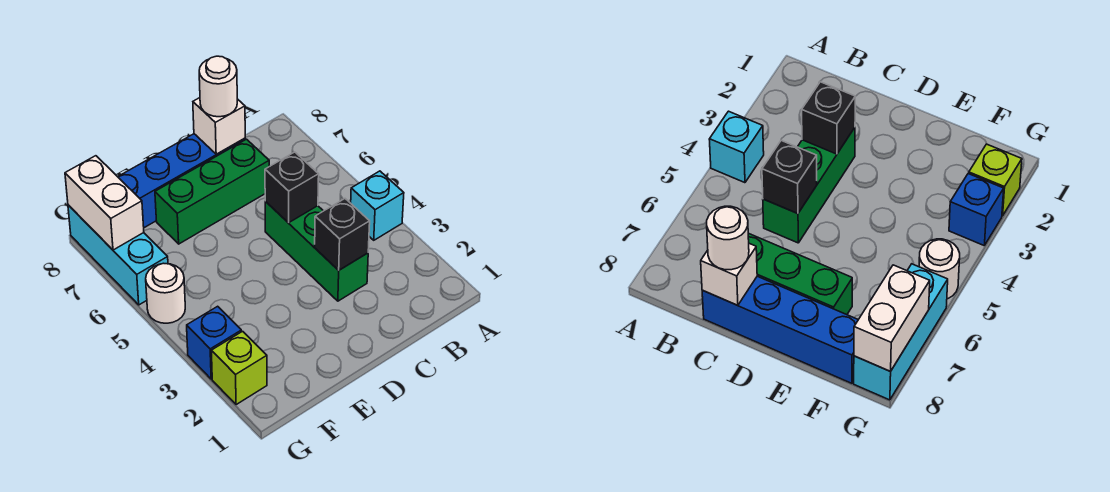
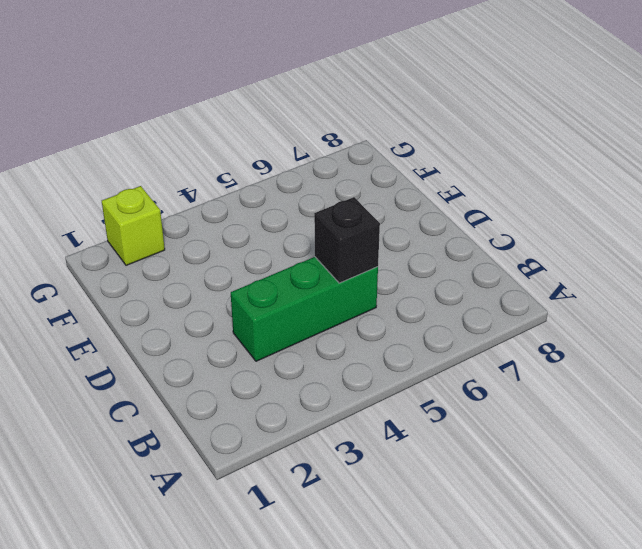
none -> cyan 1x1 brick [351,171,404,240]
none -> green 1x3 brick [155,139,269,244]
none -> blue 1x4 brick [118,134,245,228]

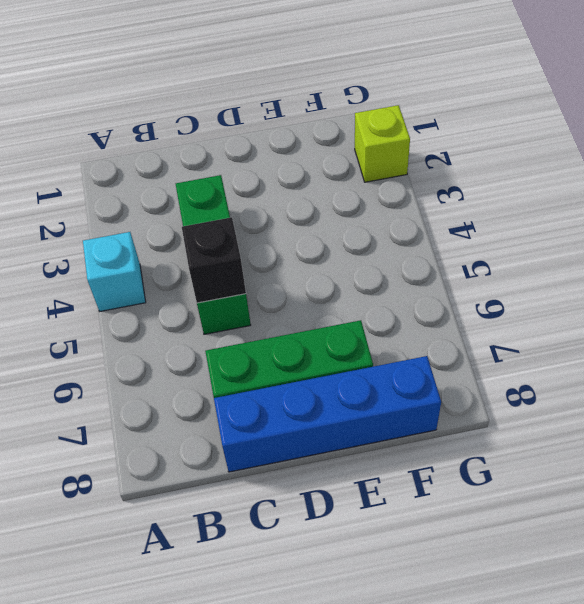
none -> blue 1x1 brick [187,306,241,379]
none -> white 1x1 round brick [146,263,185,323]
none -> cyan 1x3 brick [68,205,168,305]

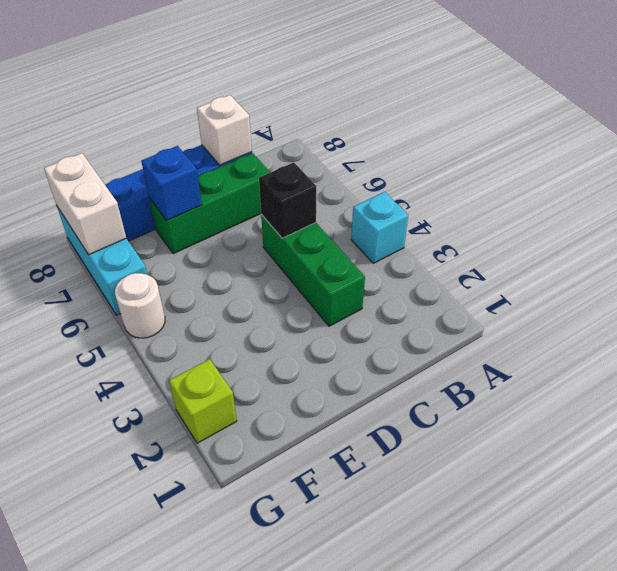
blue 1x1 brick [141,146,202,220] -> blue 1x1 brick moved to [187,306,241,379]
none -> black 1x1 brick [315,199,370,270]
none -> white 1x1 round brick [199,56,237,117]

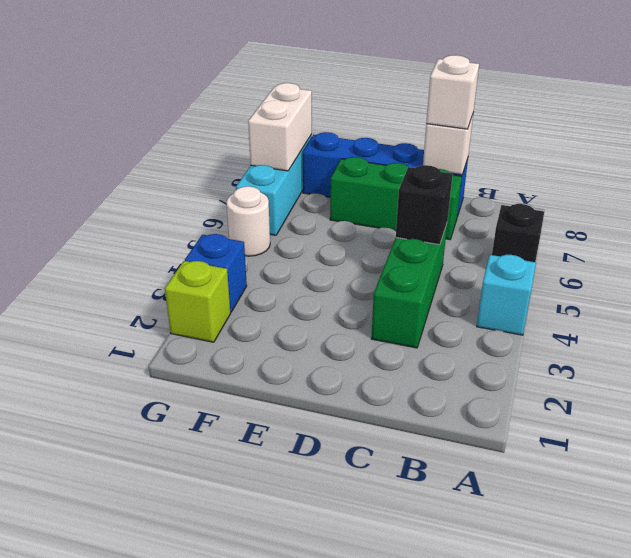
black 1x1 brick [492,204,544,262] -> black 1x1 brick moved to [315,199,370,270]
white 1x1 brick [426,55,479,129] -> white 1x1 round brick [199,56,237,117]

